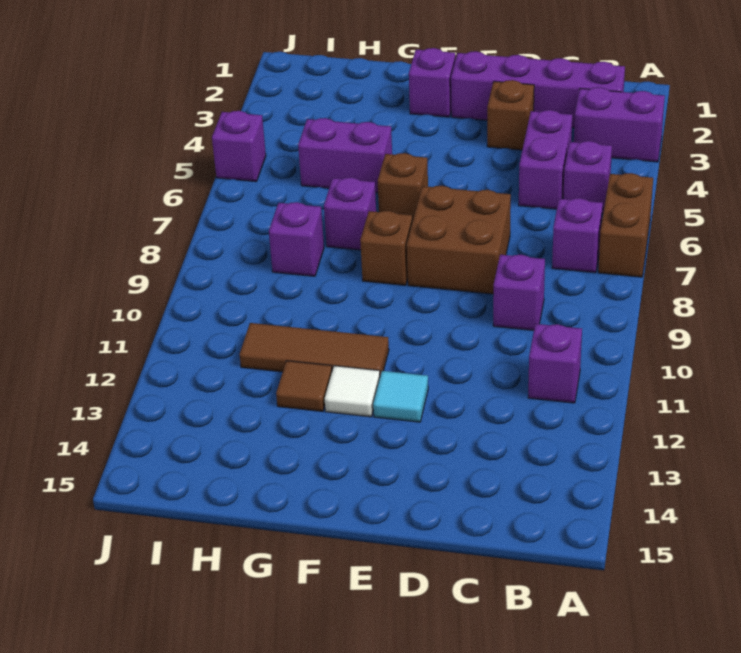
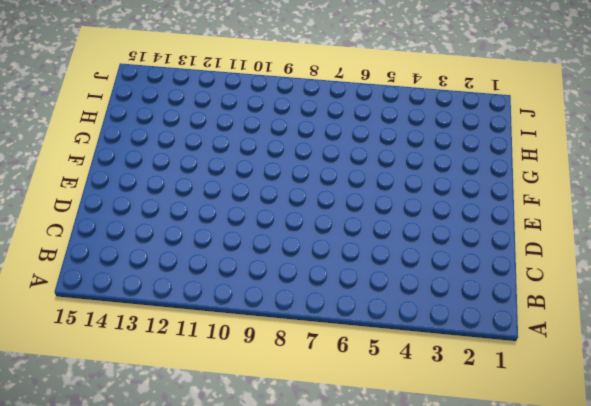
none -> purple 1x2 brick [574,87,665,162]
none -> brown 1x2 brick [598,173,653,277]
none -> purple 1x4 brick [451,51,625,128]

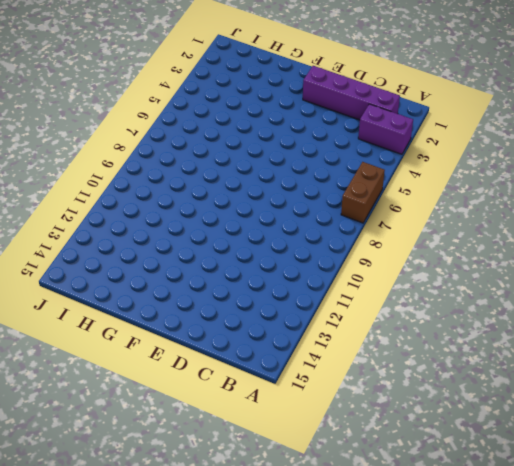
none -> purple 1x1 brick [563,141,612,213]
none -> purple 1x1 brick [552,198,603,273]
none -> purple 1x1 brick [528,324,582,403]

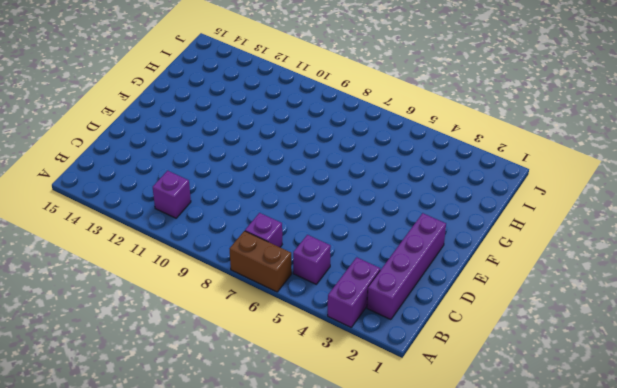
none -> purple 1x2 brick [519,110,572,209]
none -> purple 1x1 brick [493,255,545,330]
none -> brown 1x1 brick [487,80,534,150]

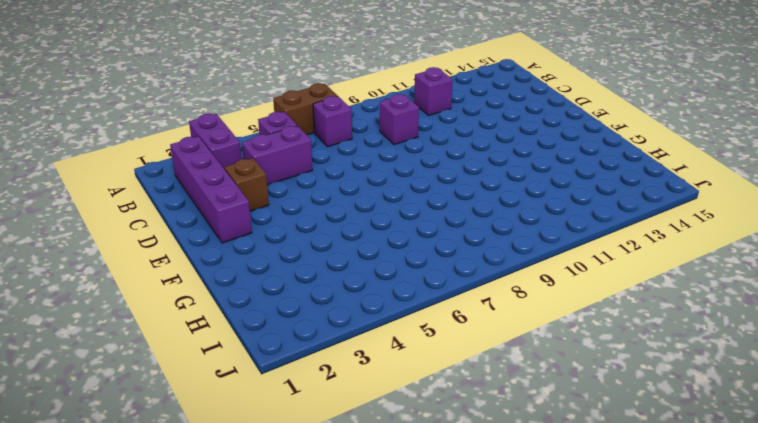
none -> brown 2x2 brick [407,186,511,294]
none -> cyan 1x1 tile [373,371,428,422]
none -> purple 1x1 brick [409,48,455,117]

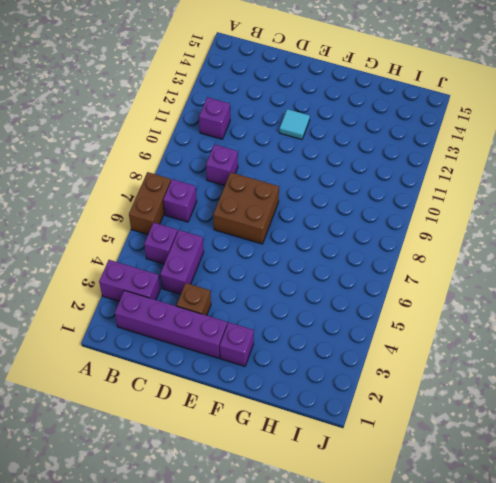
none -> brown 1x1 brick [378,153,428,222]
none -> brown 1x1 brick [360,211,412,285]
none -> brown 1x3 tile [239,323,389,376]

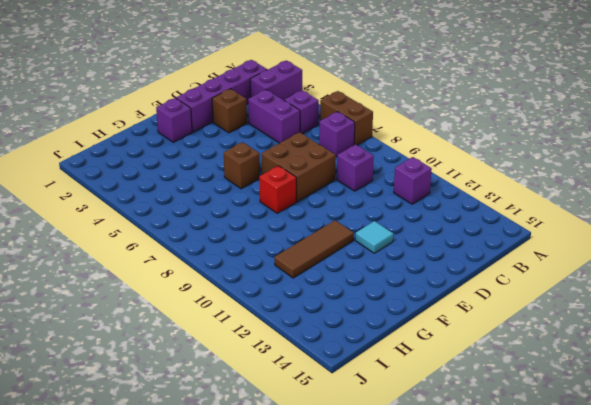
red 1x1 brick [259,166,296,213] -> brown 1x1 brick [360,211,412,285]
none -> white 1x1 tile [325,366,380,417]
none -> purple 1x2 brick [298,118,392,193]
none -> purple 1x1 brick [324,177,376,250]

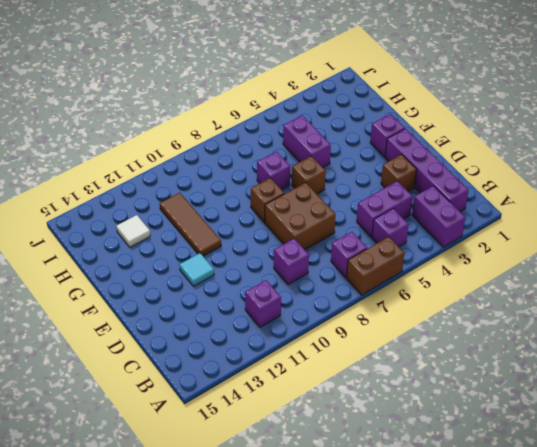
white 1x1 tile [116,215,150,247] -> white 1x1 tile moved to [325,366,380,417]
none -> brown 1x1 tile [276,361,332,412]
none -> purple 1x1 brick [269,202,324,276]
none -> purple 1x1 brick [212,111,266,182]

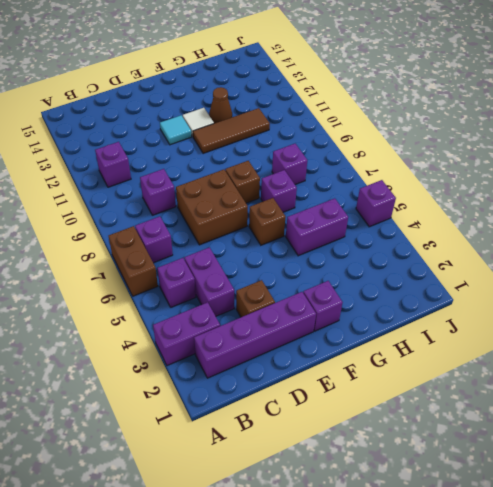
brown 1x1 cone [209,87,232,123] -> brown 1x1 tile [276,361,332,412]

